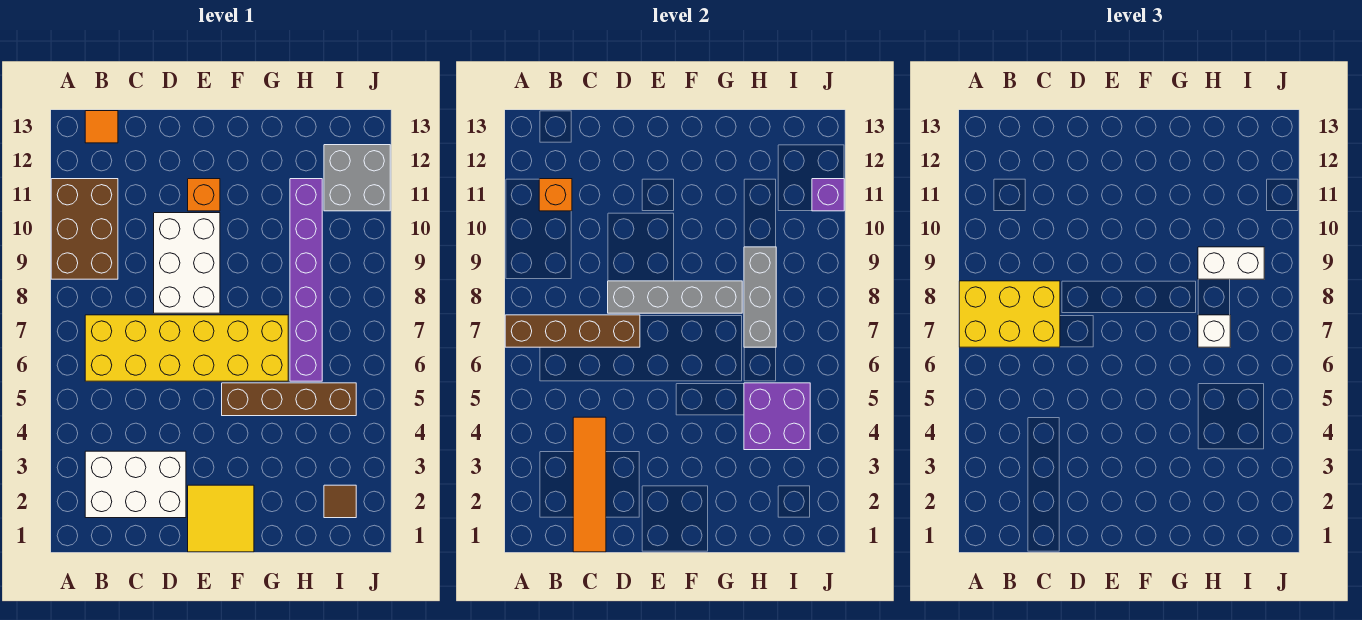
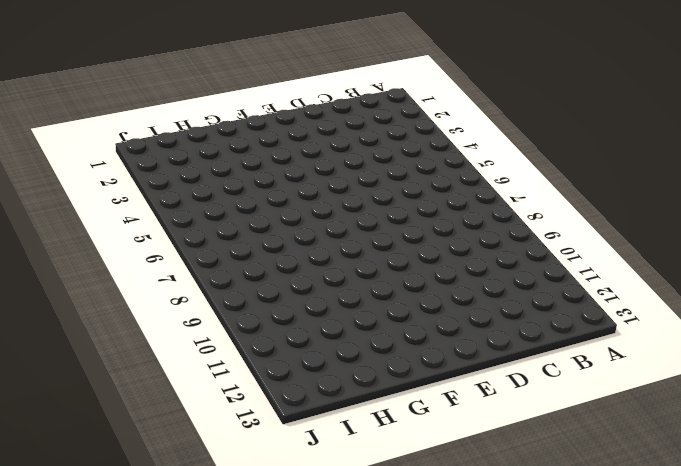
none -> brown 2x3 brick [51,179,118,279]
none -> white 2x3 brick [85,451,186,518]
none -> yellow 2x6 brick [85,315,288,381]

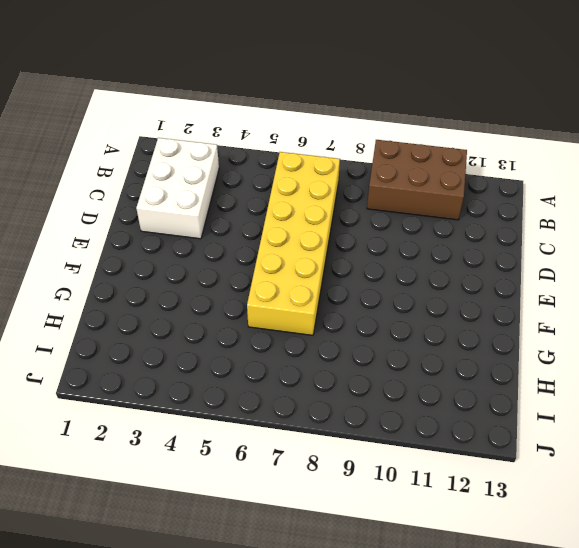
none -> orange 1x1 tile [85,111,118,143]
none -> white 2x3 brick [154,213,220,313]
none -> yellow 2x2 tile [188,485,254,552]

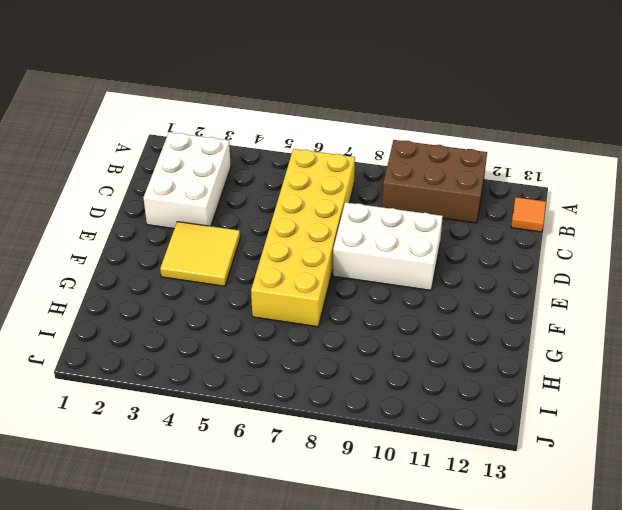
yellow 2x2 tile [160,222,240,286] -> yellow 2x2 tile moved to [188,485,254,552]
none -> orange 1x1 brick [188,179,220,211]
none -> brown 1x4 brick [222,383,356,416]
none -> purple 1x6 brick [290,179,322,381]

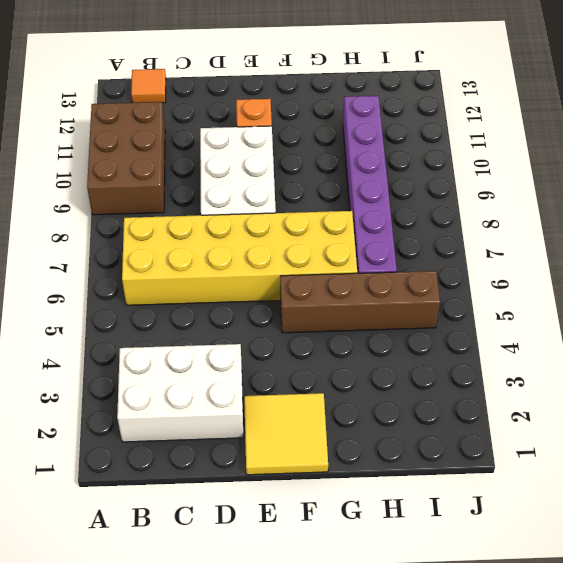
none -> brown 1x1 tile [324,485,356,518]
none -> grey 2x2 brick [324,145,390,211]
none -> brown 1x4 brick [505,315,640,347]

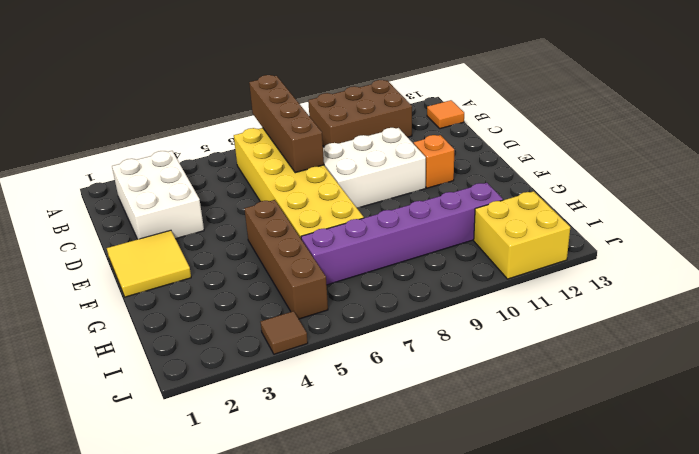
yellow 2x2 brick [474,191,570,279] -> grey 2x2 brick [324,145,390,211]
brown 1x1 tile [260,311,308,354] -> brown 1x1 tile moved to [324,485,356,518]
none -> orange 1x1 brick [539,179,572,211]
none -> orange 1x4 tile [573,417,606,552]
none -> grey 1x4 brick [608,281,742,313]

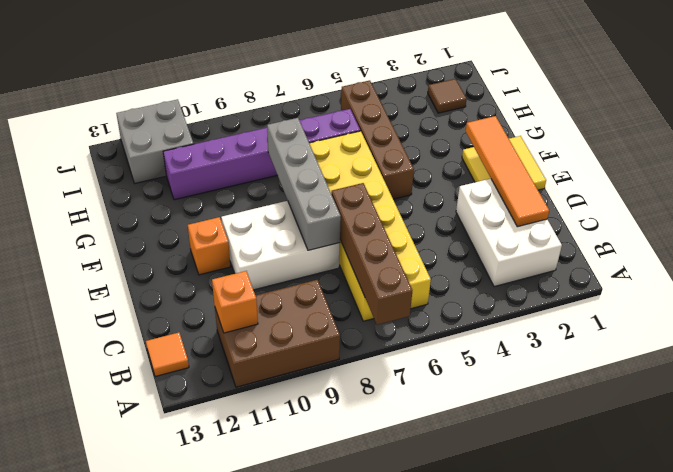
orange 1x4 tile [466,116,549,227] -> orange 1x4 tile turned to [573,417,606,552]
none -> purple 2x2 brick [744,383,810,450]
none -> grey 1x3 brick [744,247,776,347]
none -> purple 1x1 brick [812,179,844,211]

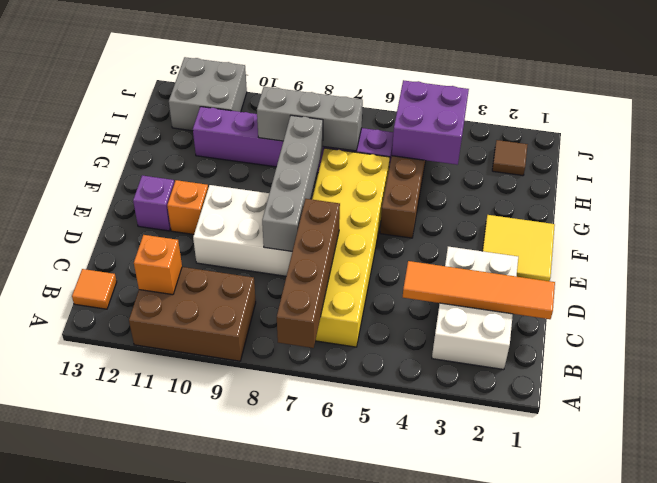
purple 1x1 brick [133,175,175,231] -> purple 1x1 brick moved to [812,179,844,211]
none -> yellow 2x3 brick [959,281,1060,347]
none -> white 1x1 brick [1198,315,1230,347]
none -> white 1x2 brick [1198,247,1264,279]

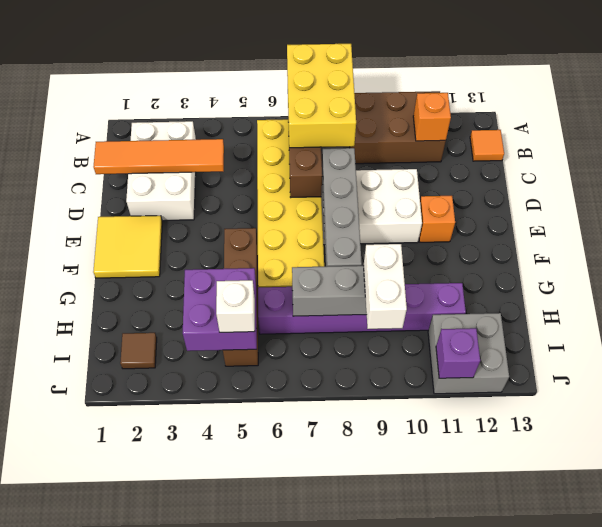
white 1x1 brick [216,280,255,332] -> white 1x1 brick moved to [1198,315,1230,347]

